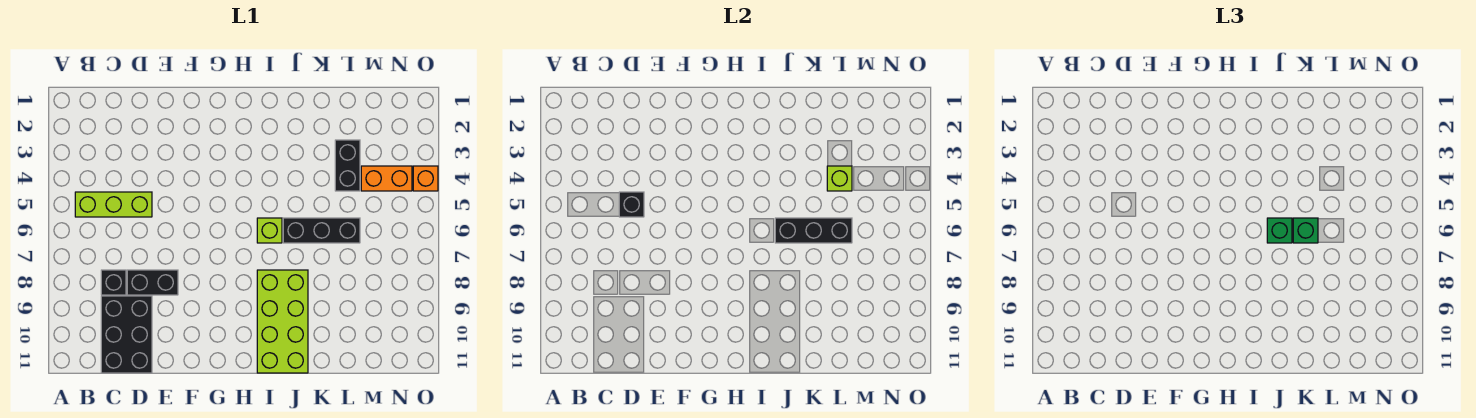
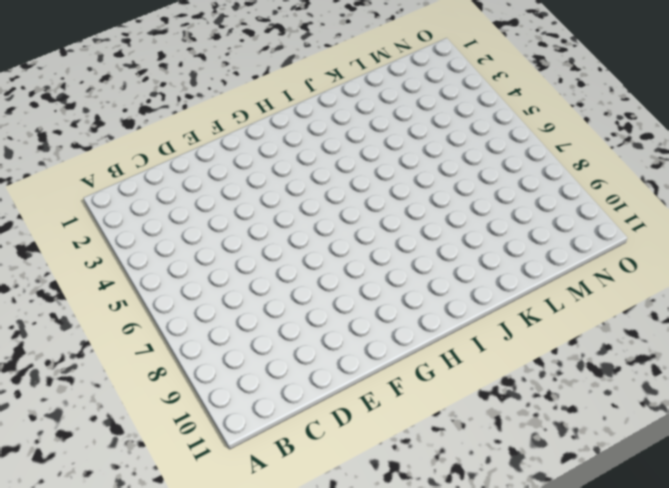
none -> lime 1x3 brick [75,192,152,217]
none -> black 1x1 brick [101,270,126,295]
none -> black 2x3 brick [101,296,152,373]

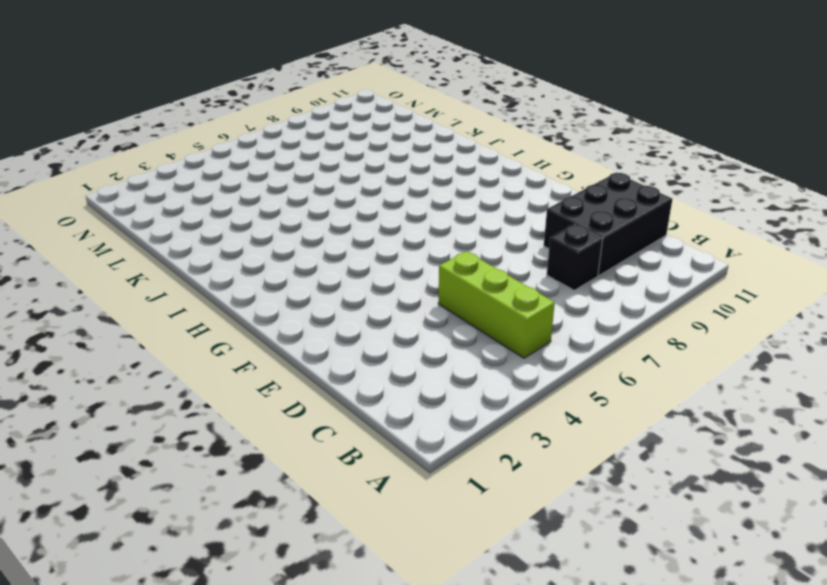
none -> black 1x2 brick [127,270,178,295]
none -> lime 1x1 brick [257,218,282,243]
none -> lime 2x4 brick [257,270,308,373]

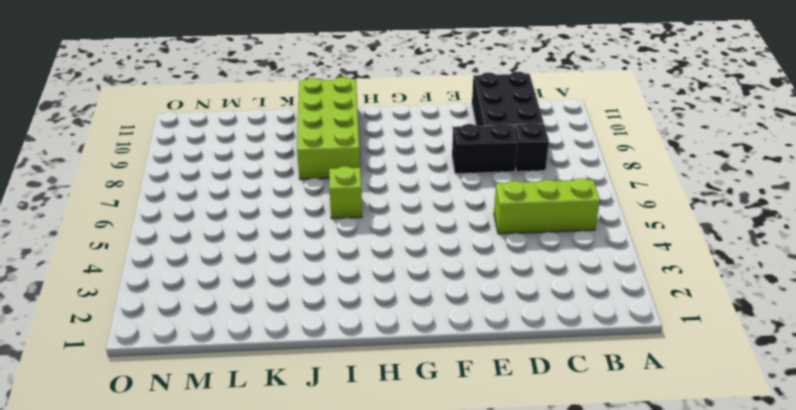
none -> black 1x3 brick [283,218,360,243]
none -> black 1x2 brick [335,140,360,191]
none -> orange 1x2 brick [361,166,412,191]

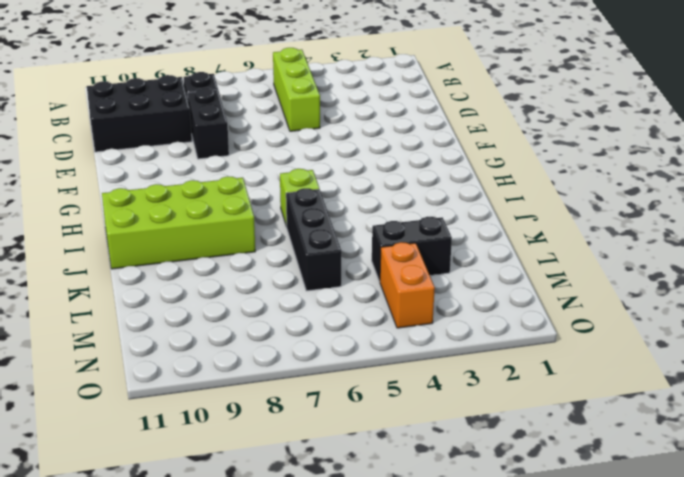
none -> orange 1x1 brick [413,166,438,191]
none -> black 1x1 brick [619,192,644,217]
none -> black 1x3 brick [775,218,852,243]

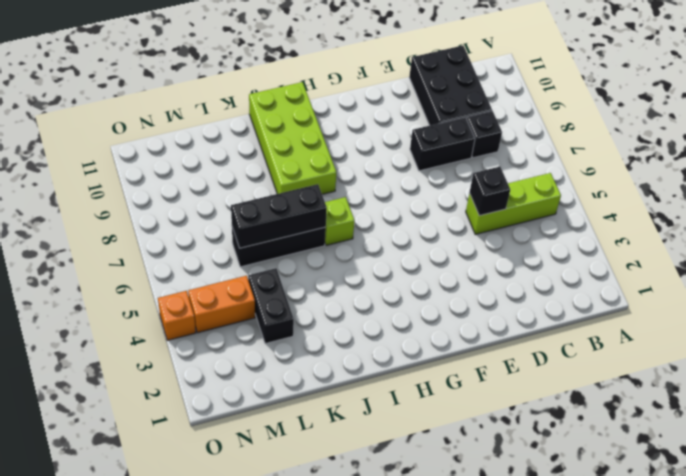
none -> lime 1x1 brick [827,166,852,191]
none -> green 1x1 brick [1267,218,1292,243]
none -> green 1x1 brick [1293,218,1318,243]

